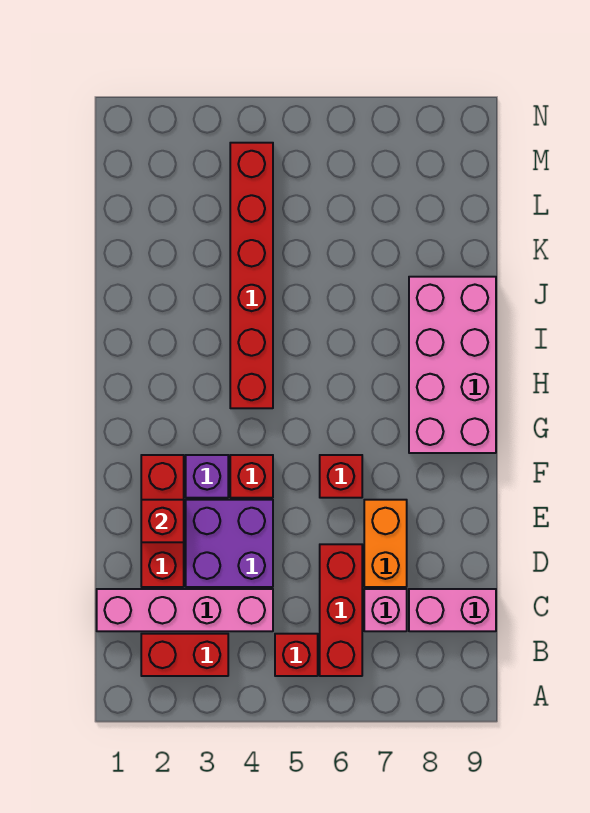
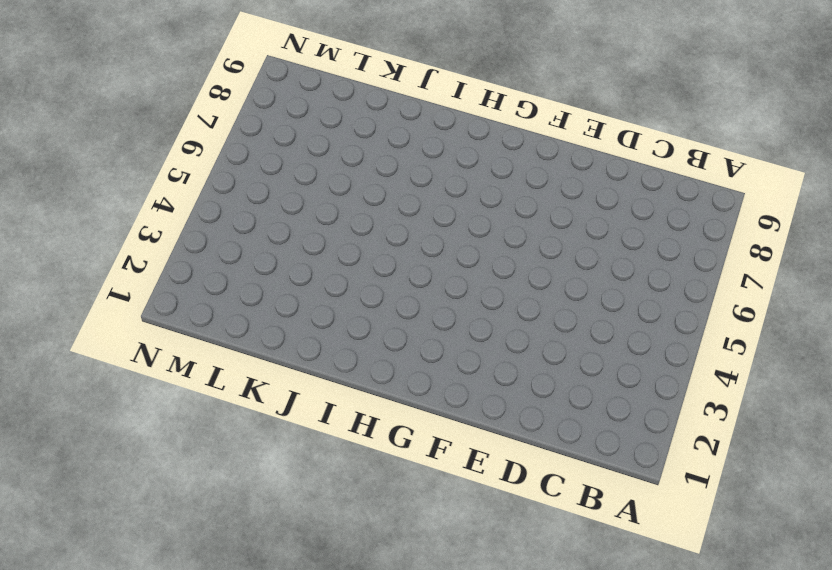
none -> red 1x2 brick [141,634,228,676]
none -> red 1x1 brick [275,634,318,676]
none -> red 1x3 brick [320,544,362,676]

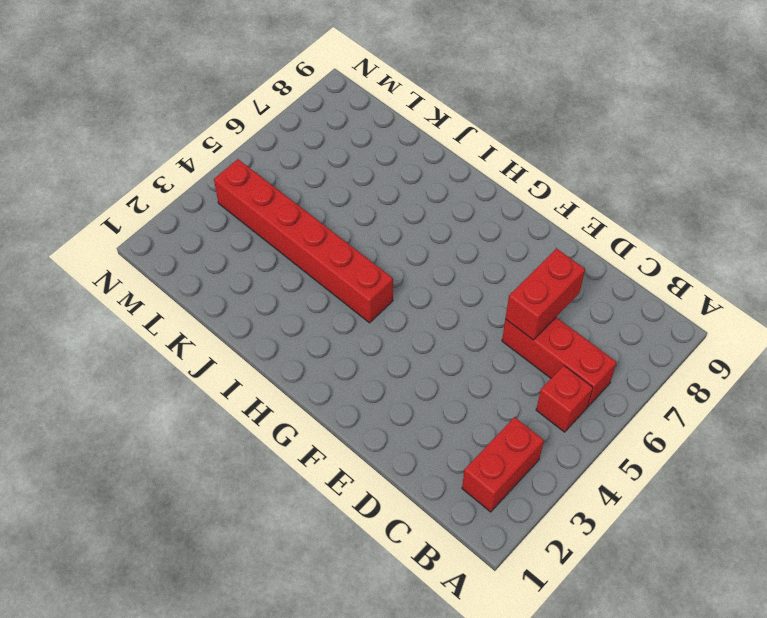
red 1x2 brick [505,249,585,340] -> none
none -> pink 1x4 brick [97,589,273,631]
none -> pink 1x1 brick [364,589,407,631]
none -> pink 1x2 brick [409,589,496,631]

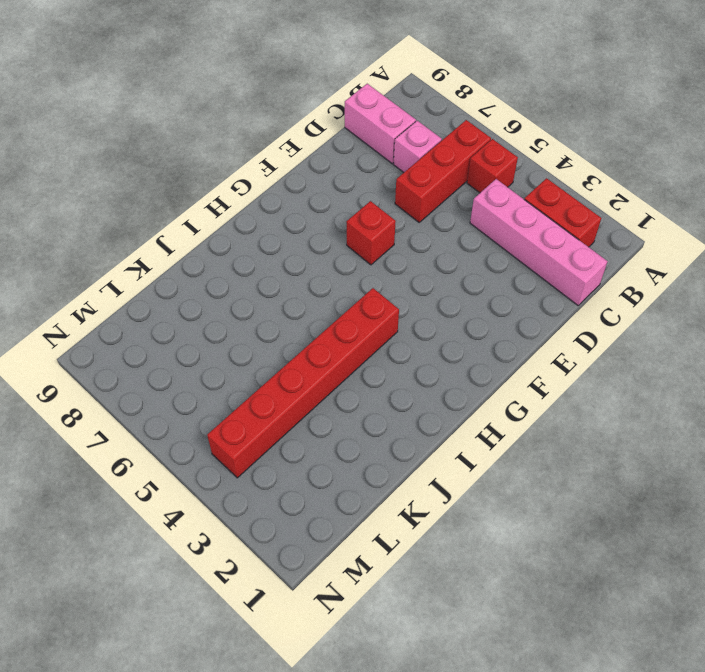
none -> red 1x3 brick [141,455,184,587]
none -> purple 2x2 brick [186,500,273,587]
none -> orange 1x2 brick [364,500,407,587]

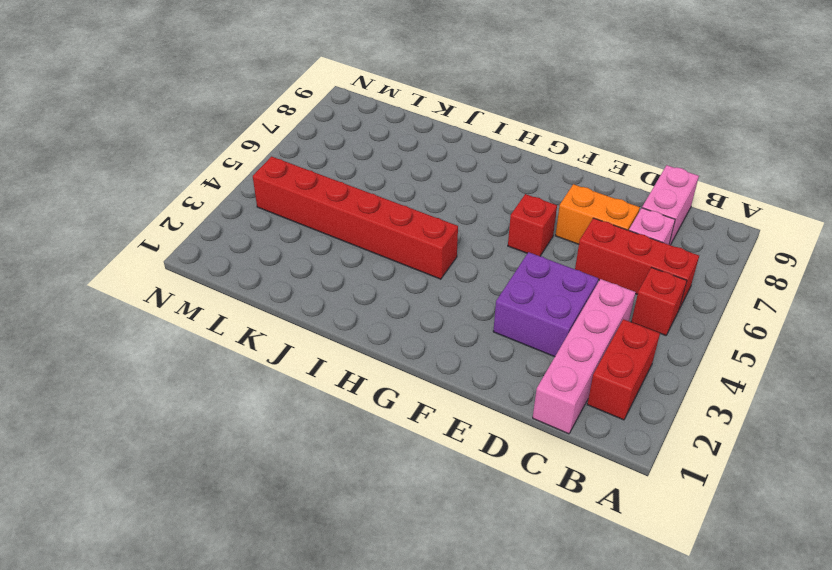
none -> red 1x3 brick [141,455,184,587]
none -> purple 1x1 brick [186,455,228,498]
none -> red 1x1 brick [230,455,273,498]

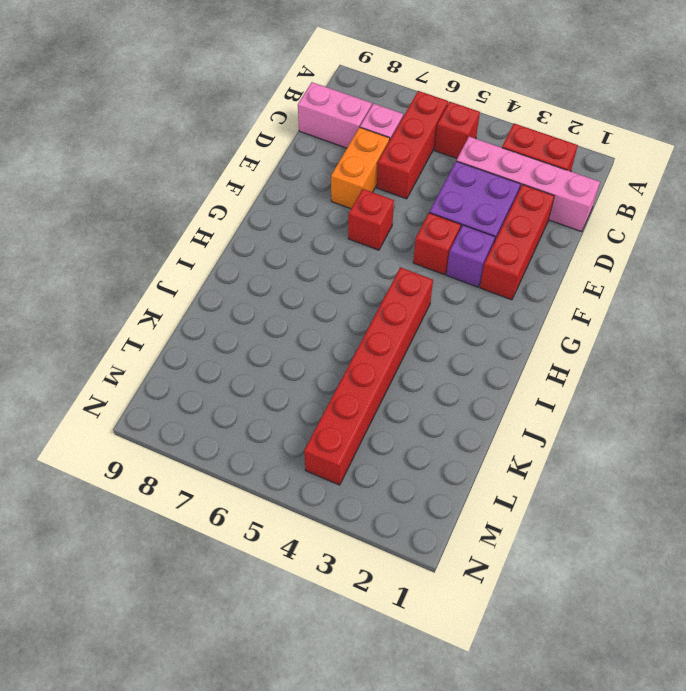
none -> pink 2x4 brick [409,277,496,453]
none -> red 1x1 brick [141,500,184,542]

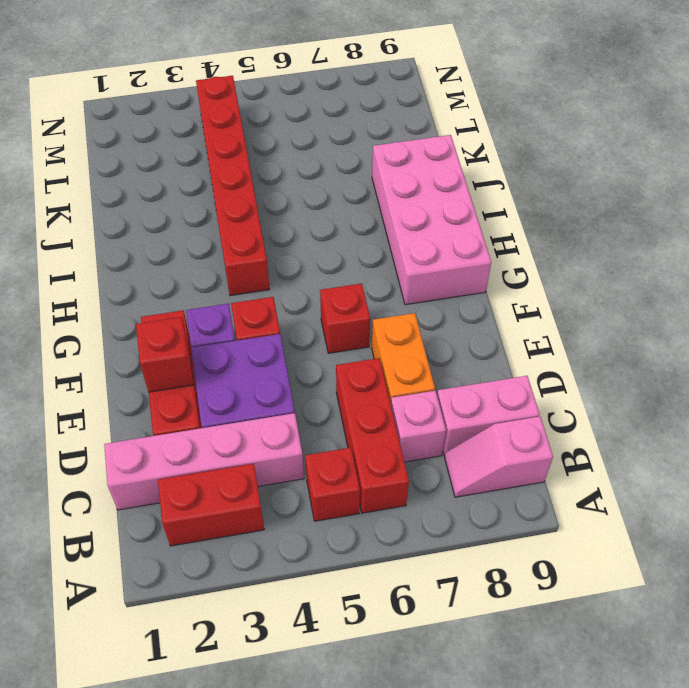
pink 1x2 slope [445,416,553,497] -> none

